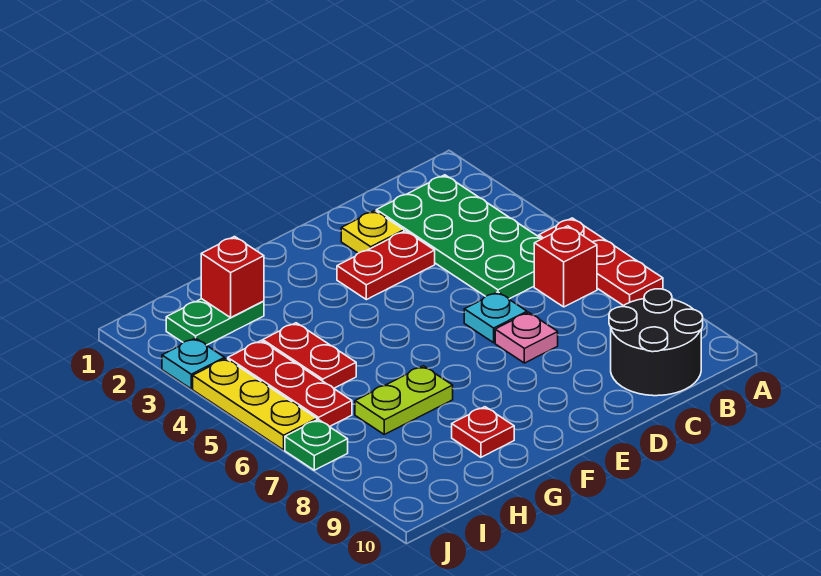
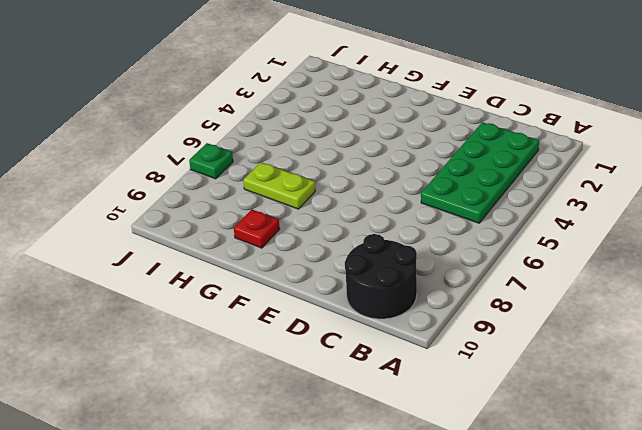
none -> red 1x3 plate [539,218,663,306]
none -> red 1x1 brick [534,226,597,307]
none -> yellow 1x1 plate [341,211,404,253]

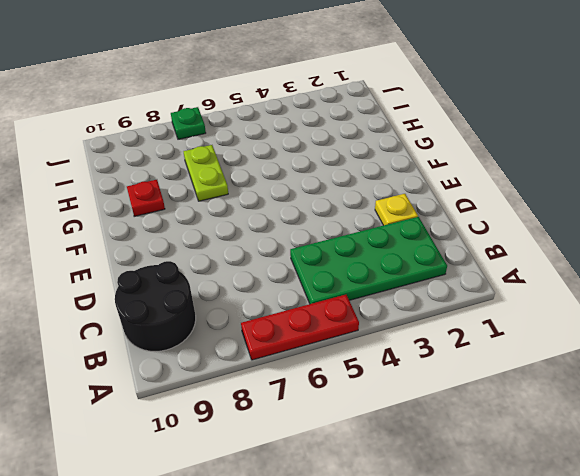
none -> red 1x1 brick [534,226,597,307]
none -> red 1x2 plate [337,231,435,300]
none -> cyan 1x1 plate [464,292,527,343]

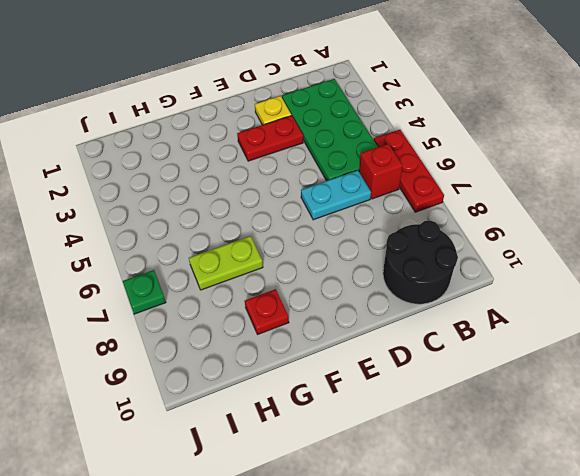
cyan 1x2 plate [301,170,371,220] -> cyan 1x1 plate [464,292,527,343]
none -> pink 1x1 plate [495,312,558,363]
none -> green 1x2 plate [166,299,264,345]
none -> red 1x2 plate [263,323,356,388]

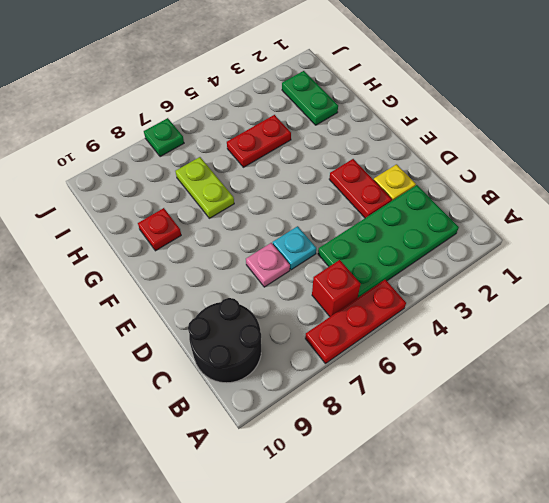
none -> red 1x3 plate [228,341,352,427]
none -> cyan 1x1 plate [162,338,225,389]
none -> yellow 1x3 plate [193,359,317,450]

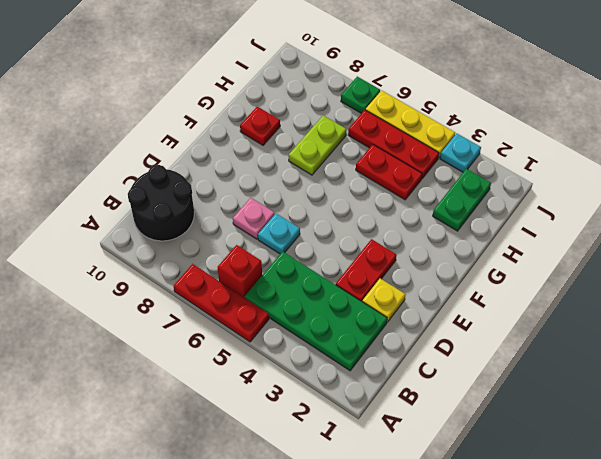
none -> red 1x1 brick [201,237,264,318]

